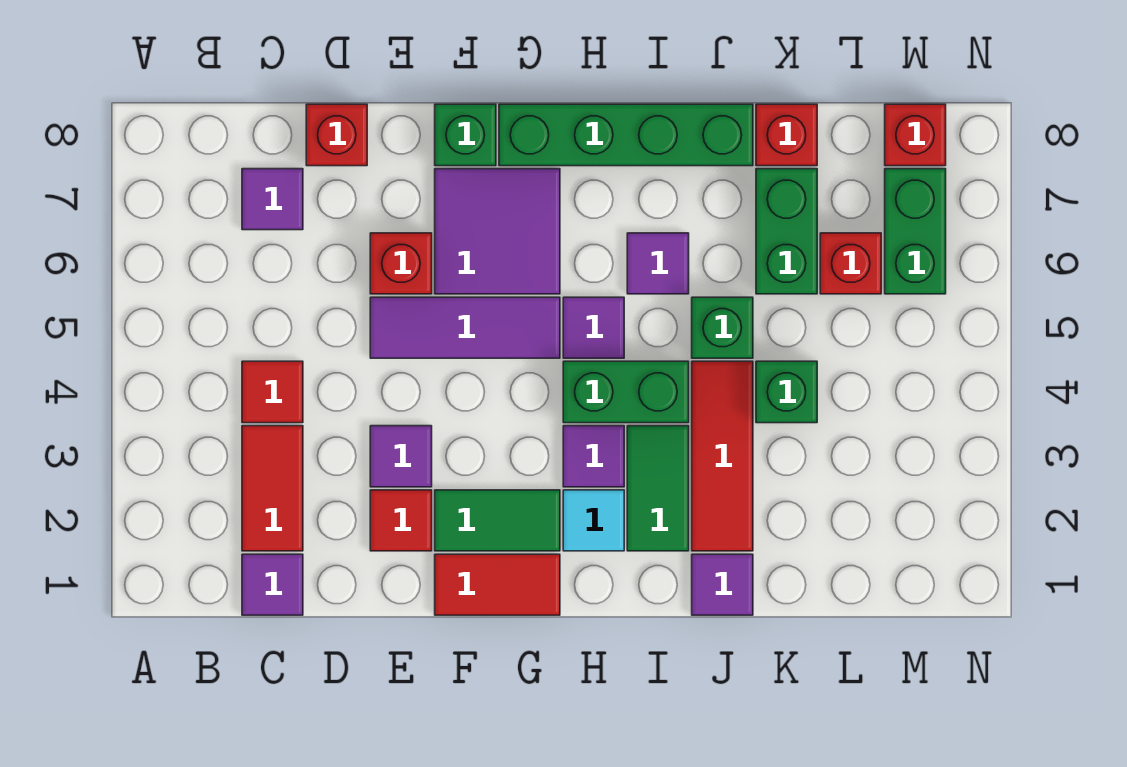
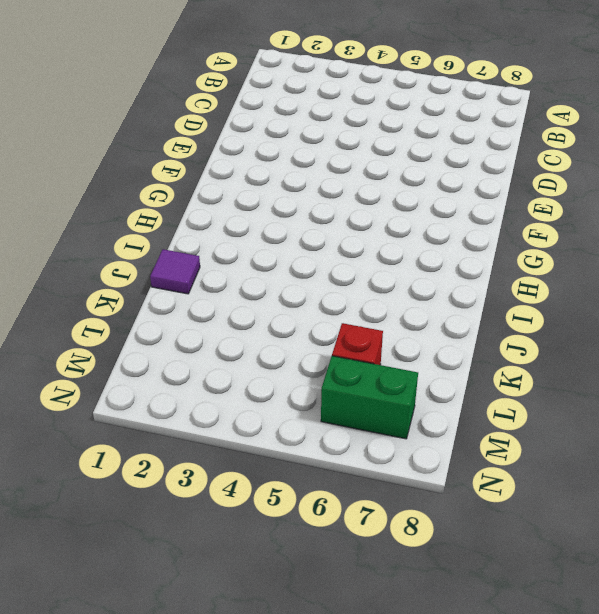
none -> purple 1x1 tile [242,554,303,615]
none -> red 1x2 tile [242,426,303,551]
none -> red 1x1 tile [242,361,303,423]

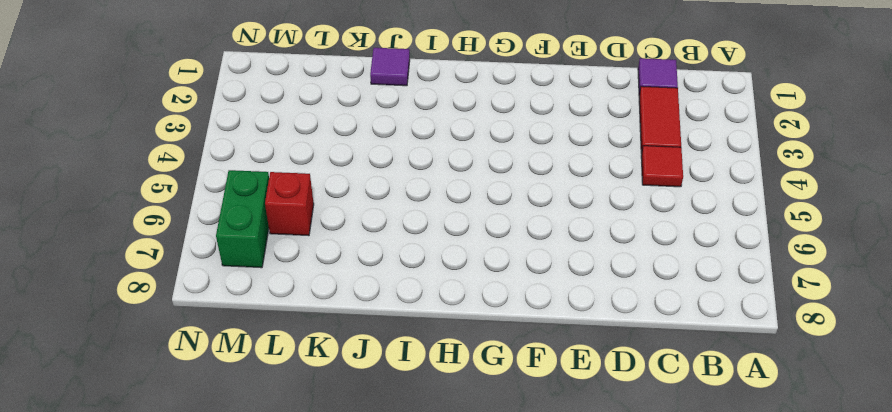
none -> purple 1x1 tile [242,169,303,230]
none -> red 1x1 brick [306,104,367,166]
none -> red 1x1 tile [370,490,432,551]

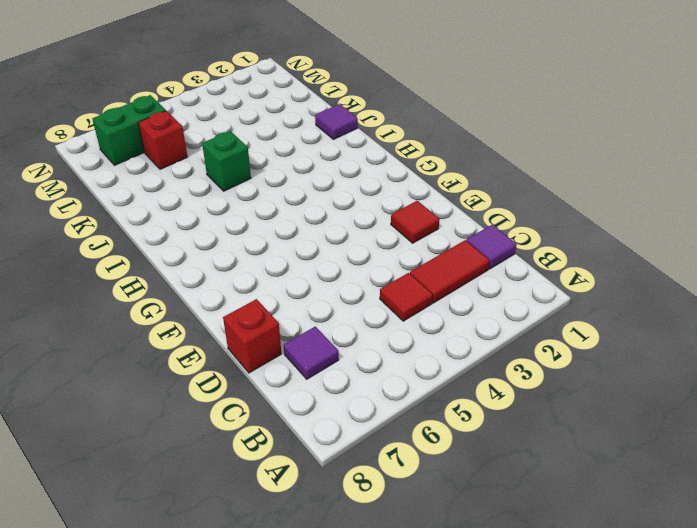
none -> purple 1x1 tile [370,426,432,487]
none -> purple 1x3 tile [370,297,560,358]
none -> red 1x1 brick [370,233,432,294]

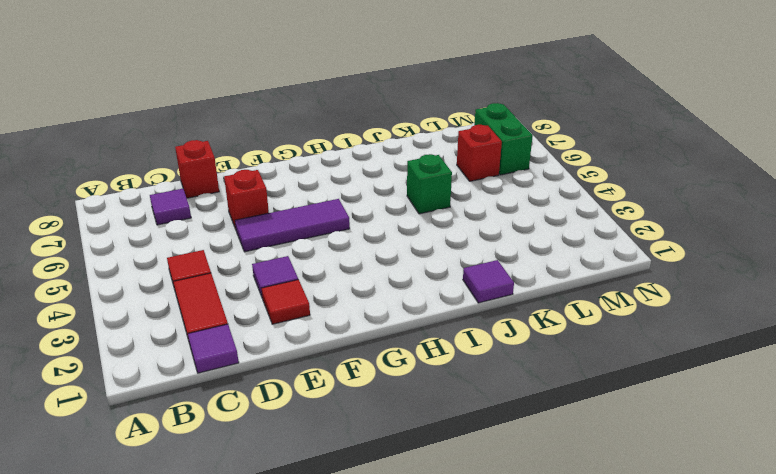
none -> red 1x2 tile [435,554,560,615]
none -> green 1x2 tile [435,490,560,551]
none -> purple 2x2 tile [435,169,560,294]

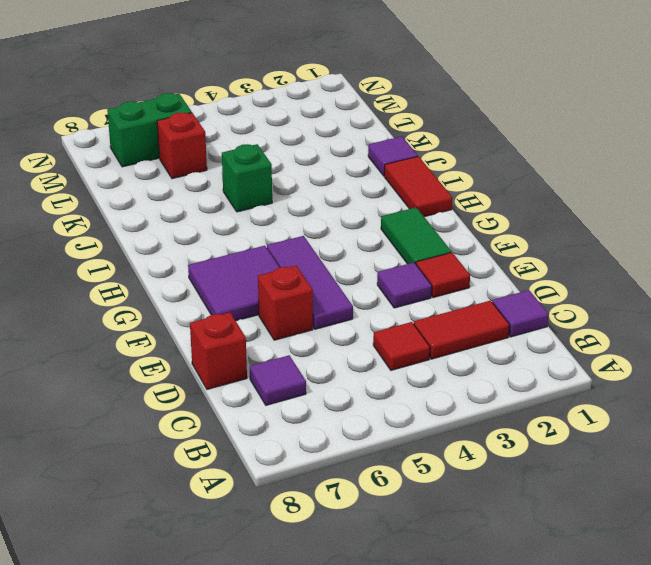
red 1x2 tile [384,156,452,217] -> red 1x2 tile moved to [435,554,560,615]
none -> green 1x1 brick [435,104,496,166]
none -> green 1x4 brick [499,104,753,166]
none -> cyan 1x1 tile [563,490,624,551]

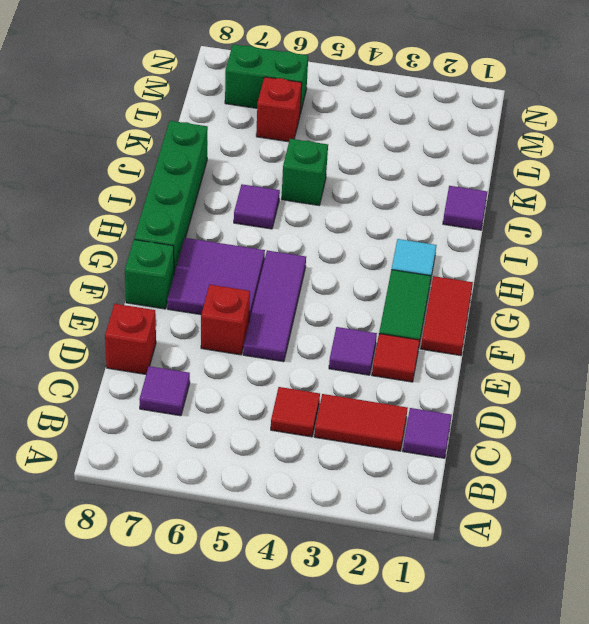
none -> purple 1x1 tile [563,426,624,487]
none -> green 1x2 brick [563,361,689,423]
none -> purple 1x1 tile [563,297,624,358]

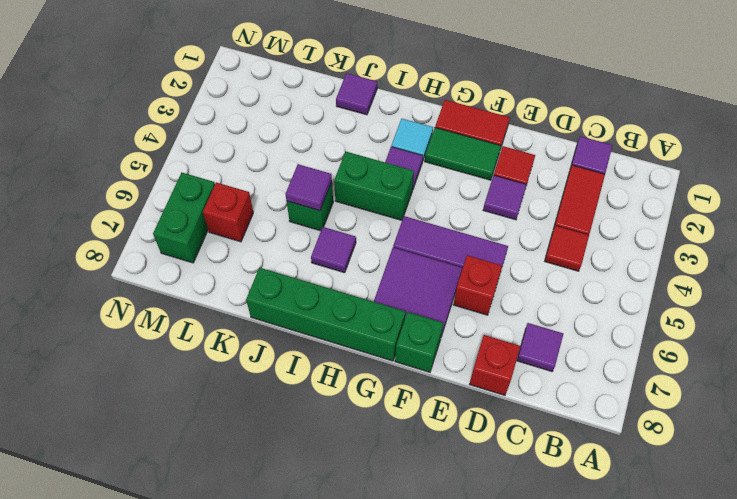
purple 1x1 tile [286,164,332,211] -> purple 1x1 tile moved to [563,297,624,358]
none -> green 1x2 tile [627,426,689,551]
none -> red 1x3 tile [692,361,753,551]
none -> green 1x1 brick [756,361,817,423]

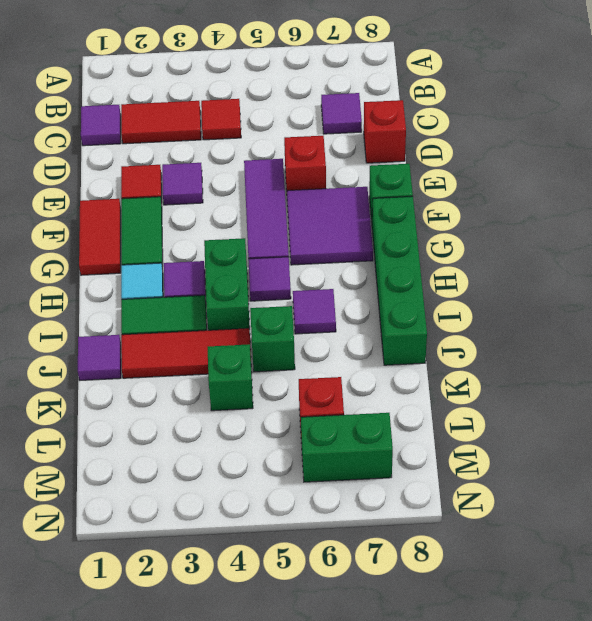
none -> green 1x2 brick [756,169,817,294]
none -> red 1x1 brick [756,104,817,166]
none -> red 1x1 brick [885,104,946,166]

